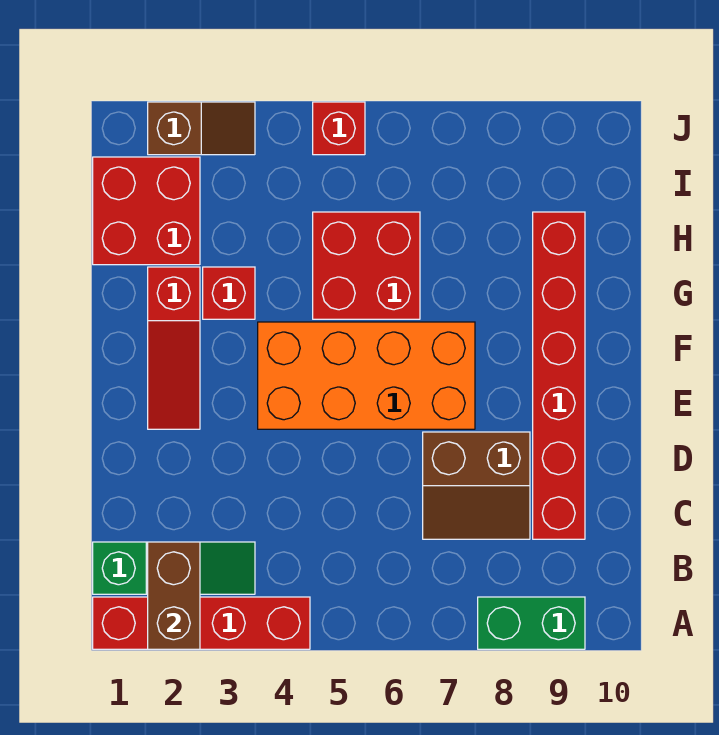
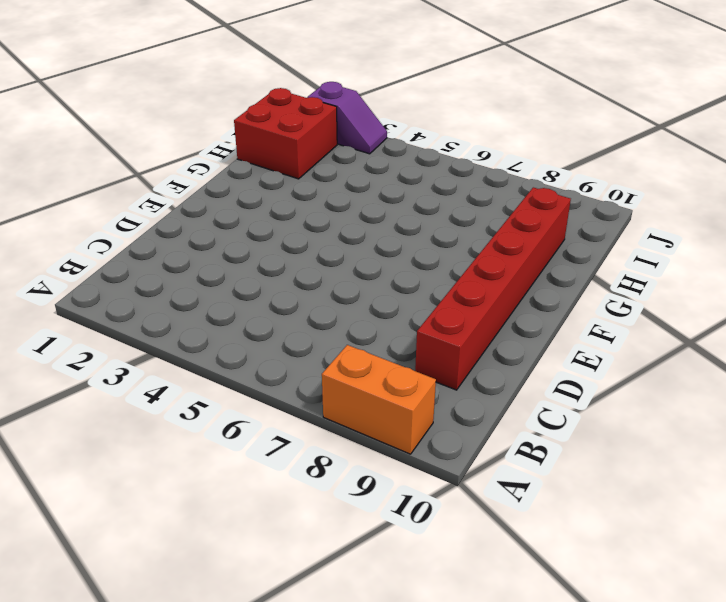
orange 1x2 brick [322,345,436,454] -> green 1x2 brick [478,597,585,649]
purple 1x2 slope [307,82,387,154] -> brown 1x2 slope [148,102,255,155]
none -> red 1x4 brick [93,597,310,649]
none -> green 1x3 slope [93,542,255,594]
none -> brown 2x2 slope [423,432,530,539]

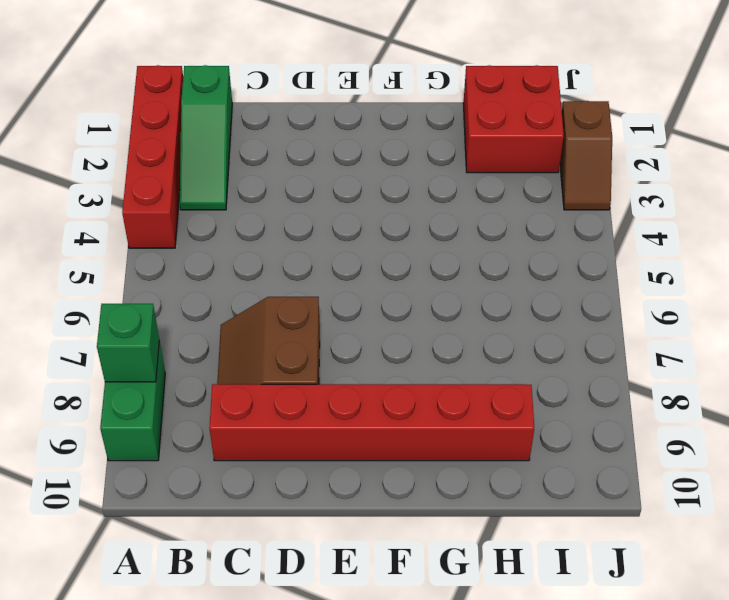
green 1x1 brick [97,304,159,382] -> none
none -> red 1x3 slope [148,267,200,429]
none -> orange 2x4 brick [258,322,475,429]
none -> red 1x1 brick [203,267,255,319]

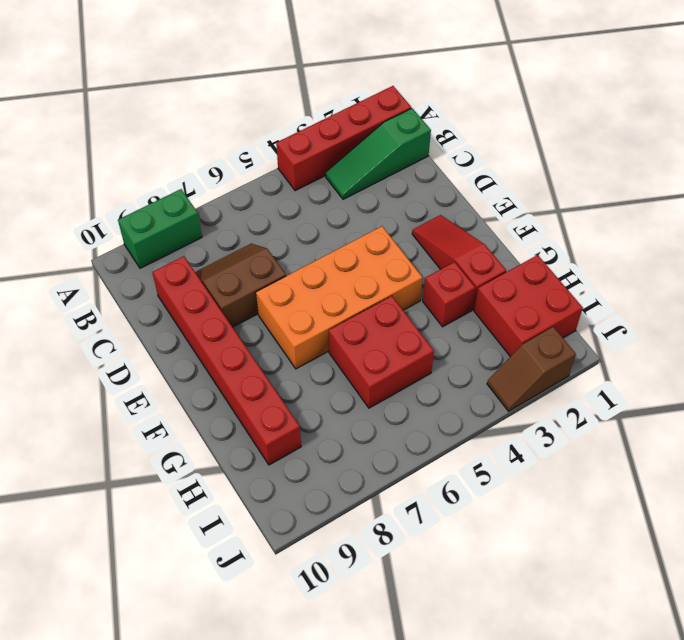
none -> red 1x1 brick [313,102,365,155]
none -> brown 1x2 brick [148,542,200,649]

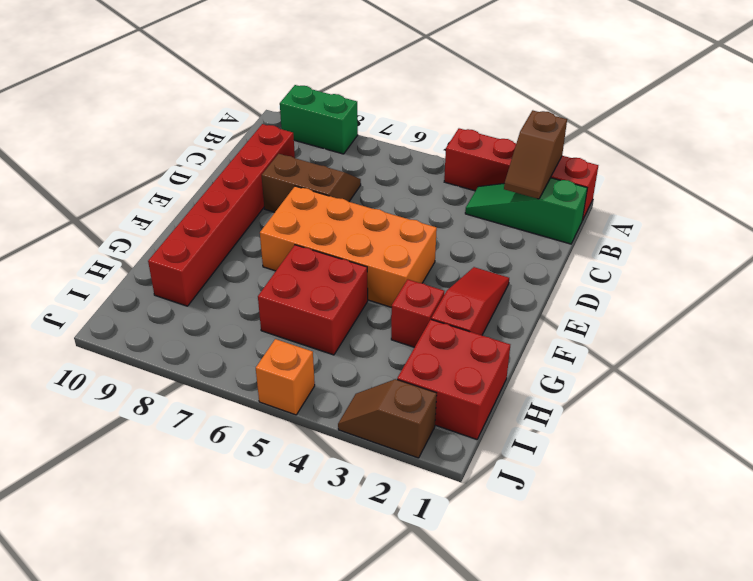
brown 1x2 slope [504,110,567,199] -> brown 1x2 brick [148,542,200,649]
orange 1x1 brick [256,339,315,415] -> red 1x1 brick [313,102,365,155]

